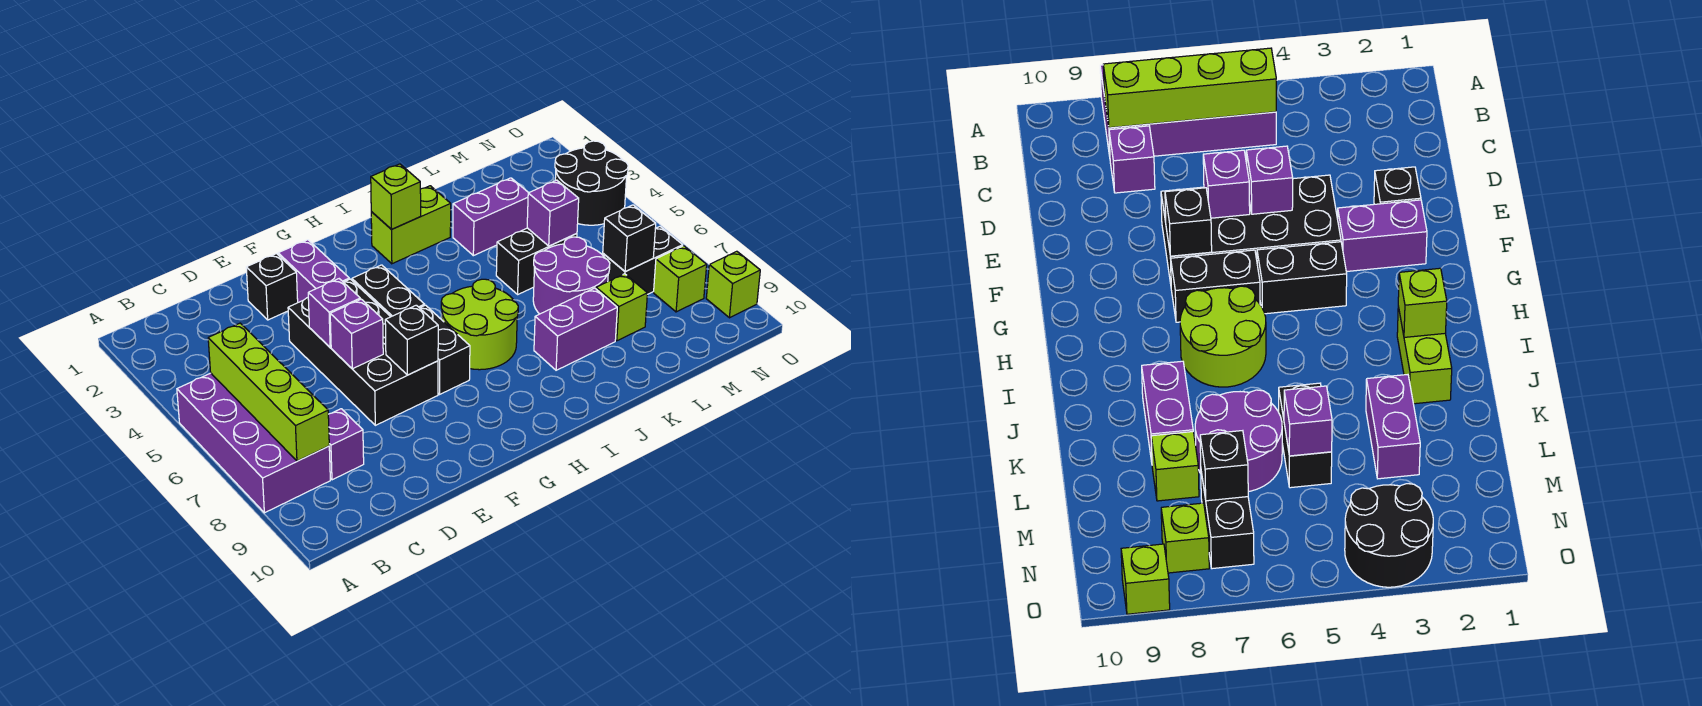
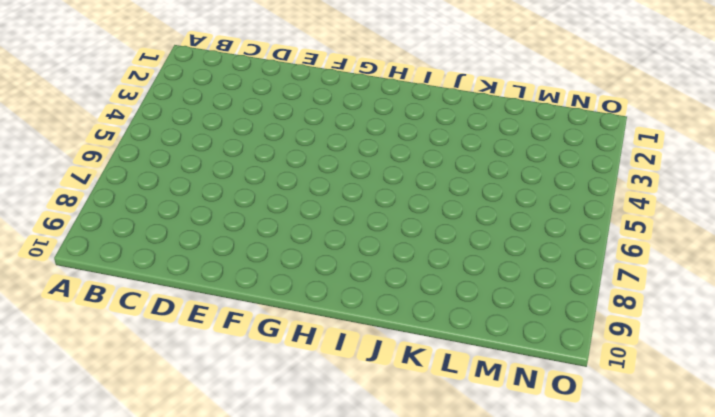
none -> purple 2x4 brick [177,373,330,513]
none -> purple 1x1 brick [328,409,364,480]
none -> black 1x1 brick [246,254,298,320]

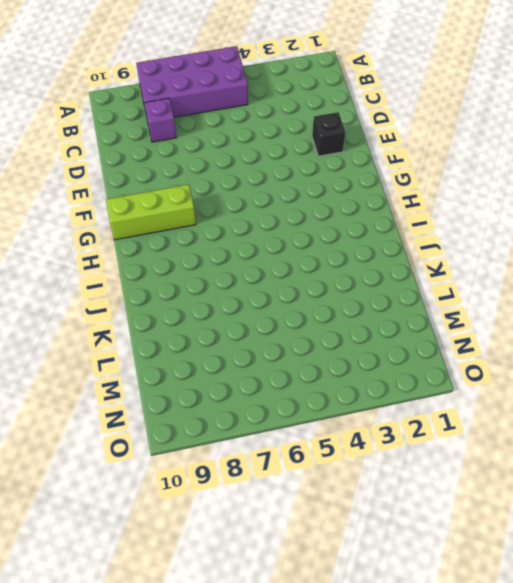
lime 1x3 brick [106,184,196,240] -> none
none -> black 2x4 brick [288,279,438,425]
none -> purple 1x2 brick [278,240,349,302]
none -> black 1x2 brick [352,265,425,317]

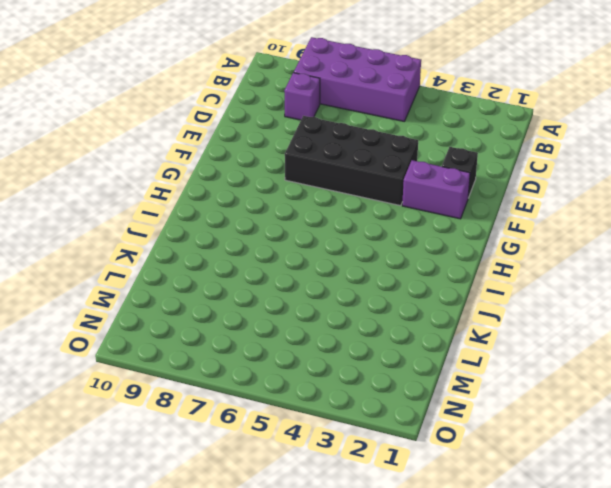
none -> black 1x2 brick [352,265,425,317]
none -> black 1x2 brick [420,305,470,394]
none -> lime 2x2 round brick [441,279,518,370]

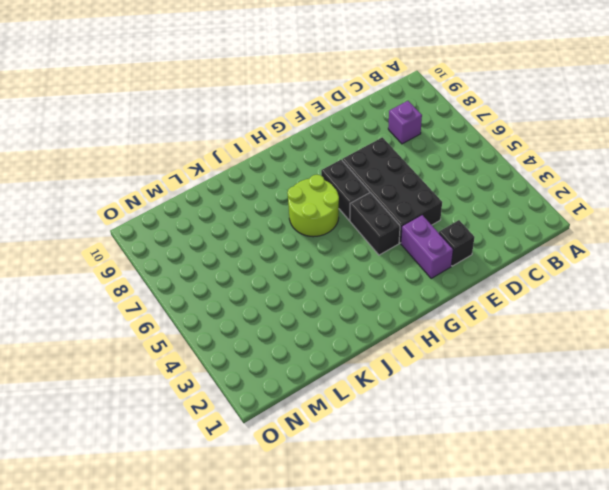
none -> purple 2x4 brick [177,373,330,513]
none -> lime 1x2 brick [371,186,451,264]
none -> purple 1x2 brick [534,288,617,370]

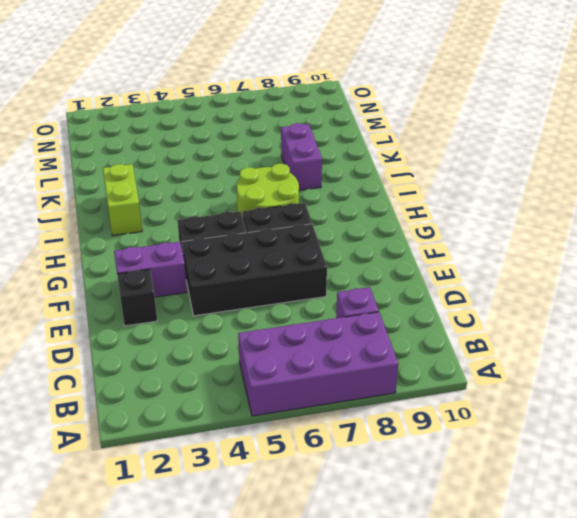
none -> purple 1x2 brick [453,178,528,256]
none -> black 1x2 brick [496,228,577,294]
none -> purple 2x2 round brick [533,237,610,314]

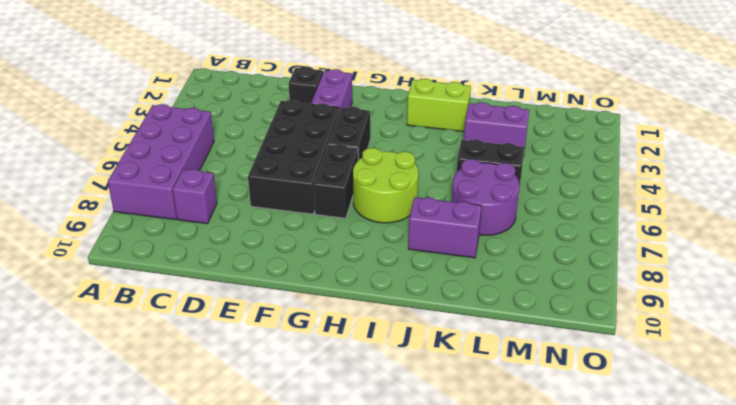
none -> lime 1x1 brick [596,274,647,341]
none -> black 1x2 brick [603,227,683,294]
none -> black 2x2 round brick [555,141,628,225]

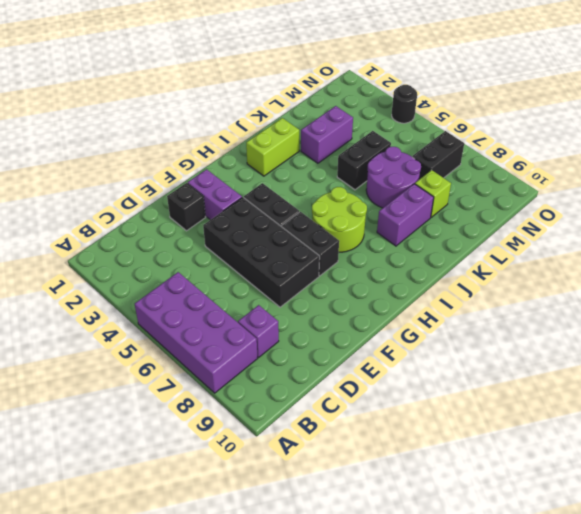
black 1x1 round brick [392,85,417,123] -> black 2x2 round brick [555,141,628,225]
none -> lime 1x1 brick [654,246,707,312]
none -> lime 1x1 brick [706,251,760,318]
none -> lime 1x4 brick [208,323,329,461]

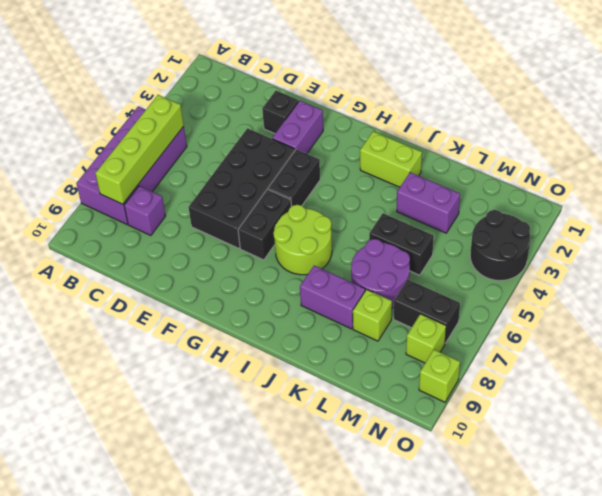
none -> purple 1x1 brick [308,279,360,347]
none -> purple 1x1 brick [330,299,383,369]
none -> black 1x1 brick [385,305,438,375]

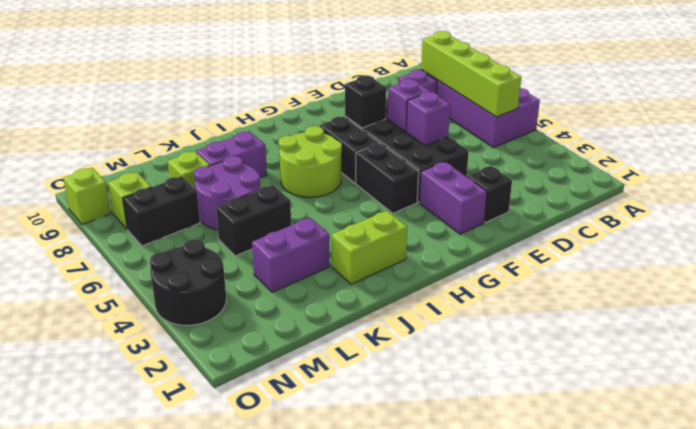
none -> lime 1x1 brick [371,164,421,229]
none -> purple 1x1 brick [527,180,579,246]
none -> black 1x1 brick [603,205,656,272]

